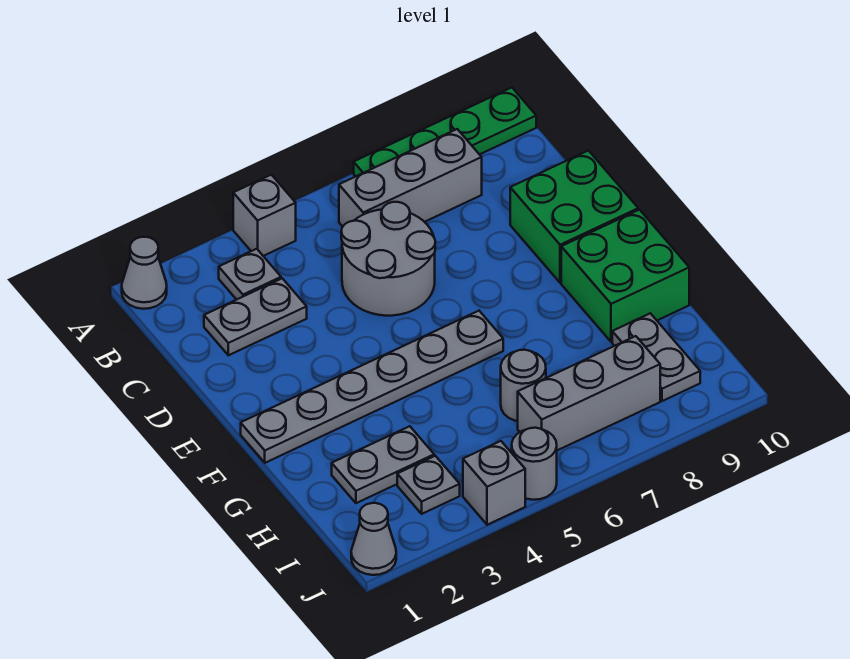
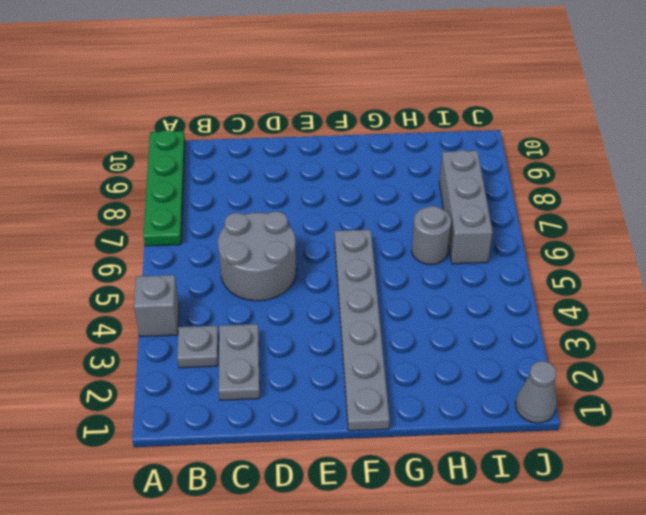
none -> grey 1x1 cone [122,237,167,309]
none -> grey 1x3 brick [339,129,482,227]
none -> green 2x2 brick [510,151,638,283]

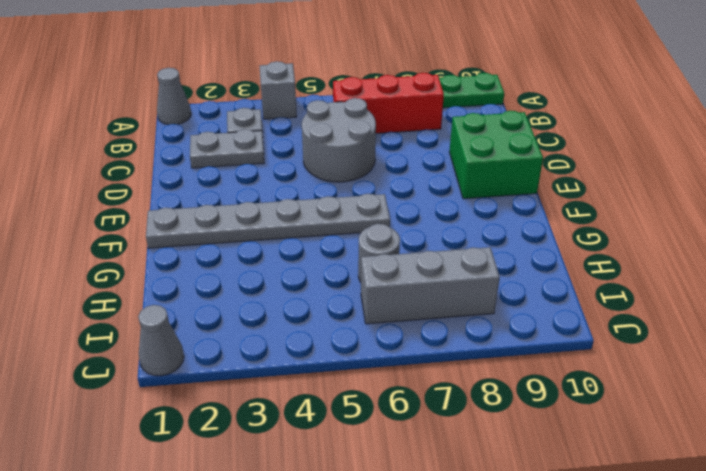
red 1x3 brick [333,73,444,133] -> grey 1x3 brick [339,129,482,227]
none -> green 2x2 brick [561,210,689,342]
none -> grey 1x2 plate [332,426,434,503]
none -> grey 1x2 plate [612,313,700,401]

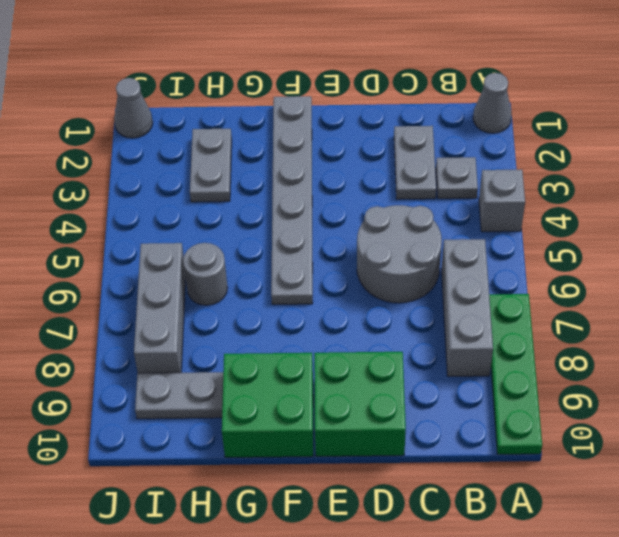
none -> grey 1x1 plate [397,456,460,514]
none -> grey 1x1 brick [463,441,525,525]
none -> grey 1x1 round brick [512,428,557,500]

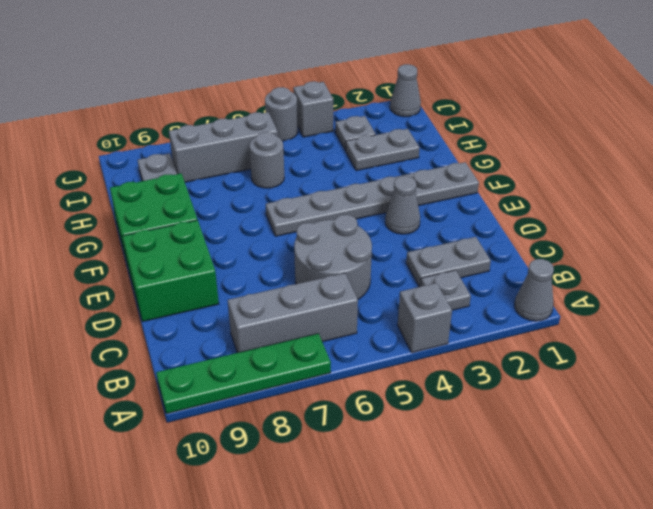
grey 1x1 cone [385,176,420,234] -> none

